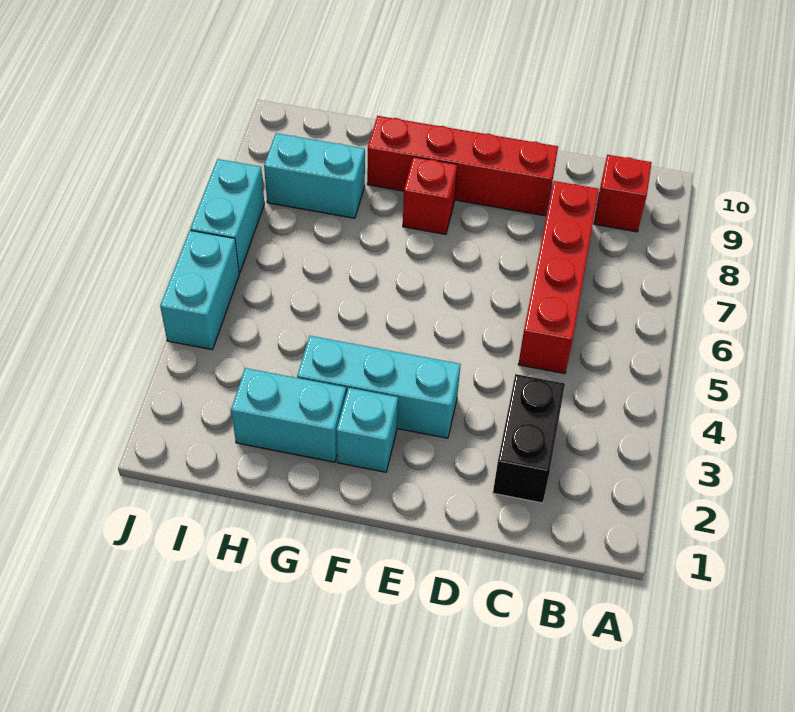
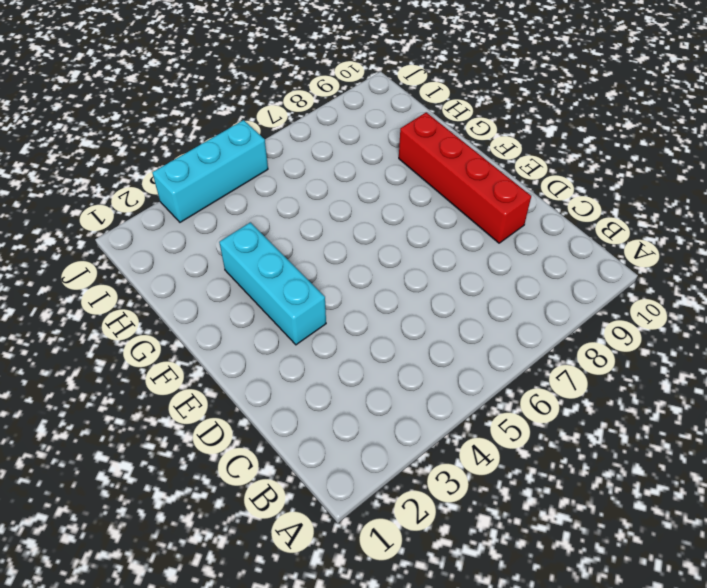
cyan 1x3 brick [152,120,268,222] -> cyan 1x2 brick [160,230,239,350]
none -> red 1x1 brick [594,155,652,232]
none -> black 1x2 brick [493,374,565,503]

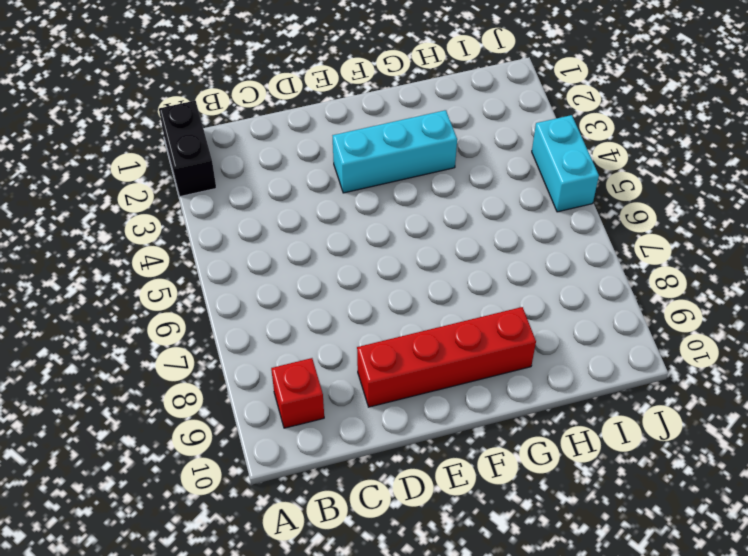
black 1x2 brick [159,101,216,197] -> black 1x2 brick moved to [493,374,565,503]
none -> red 1x4 brick [518,181,599,374]
none -> cyan 1x1 brick [337,388,398,472]

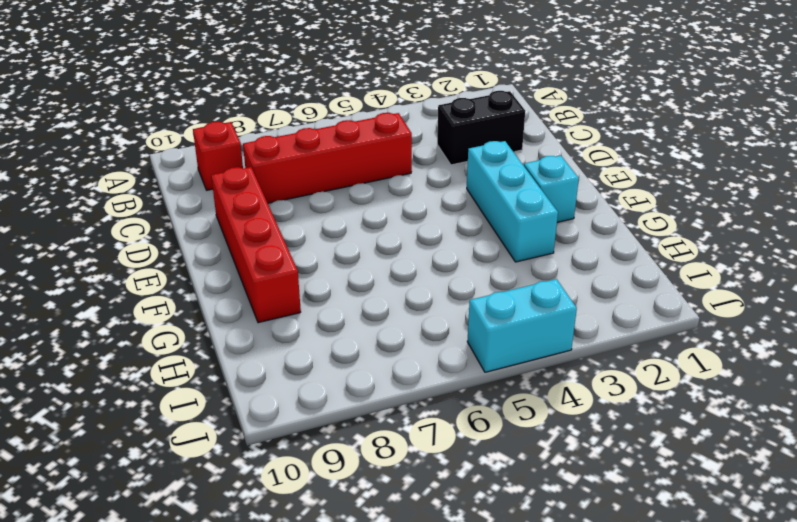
none -> red 1x1 brick [403,157,457,234]
none -> cyan 1x2 brick [231,368,346,462]

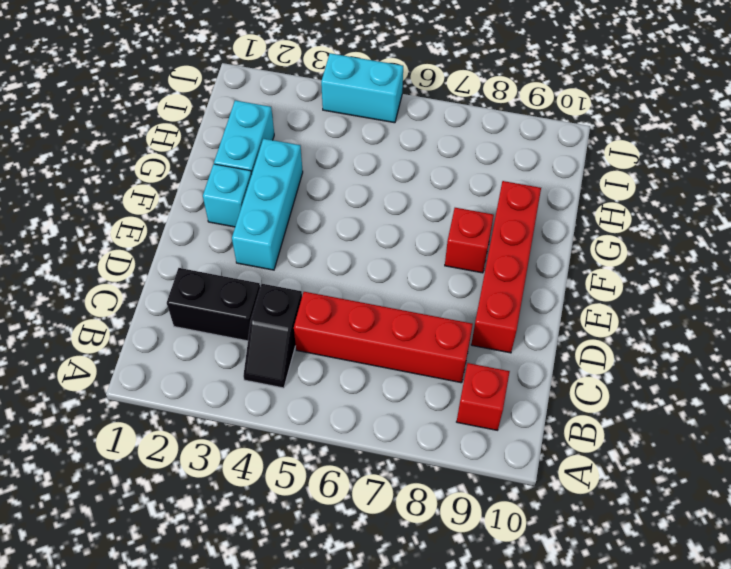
black 1x2 slope [243,284,302,388] -> none
none -> cyan 1x2 brick [264,133,365,218]
none -> cyan 1x2 brick [190,159,264,273]

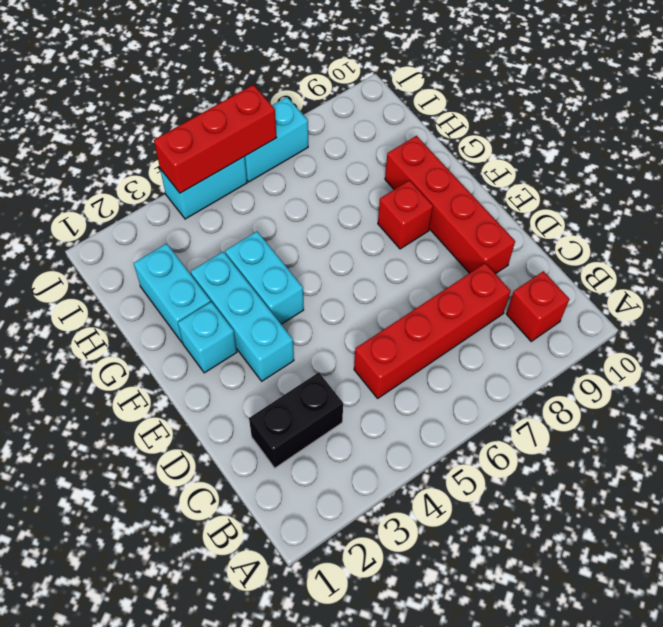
cyan 1x2 brick [225,231,304,324] -> cyan 1x2 brick moved to [264,133,365,218]
red 1x3 brick [154,85,277,193] -> none

